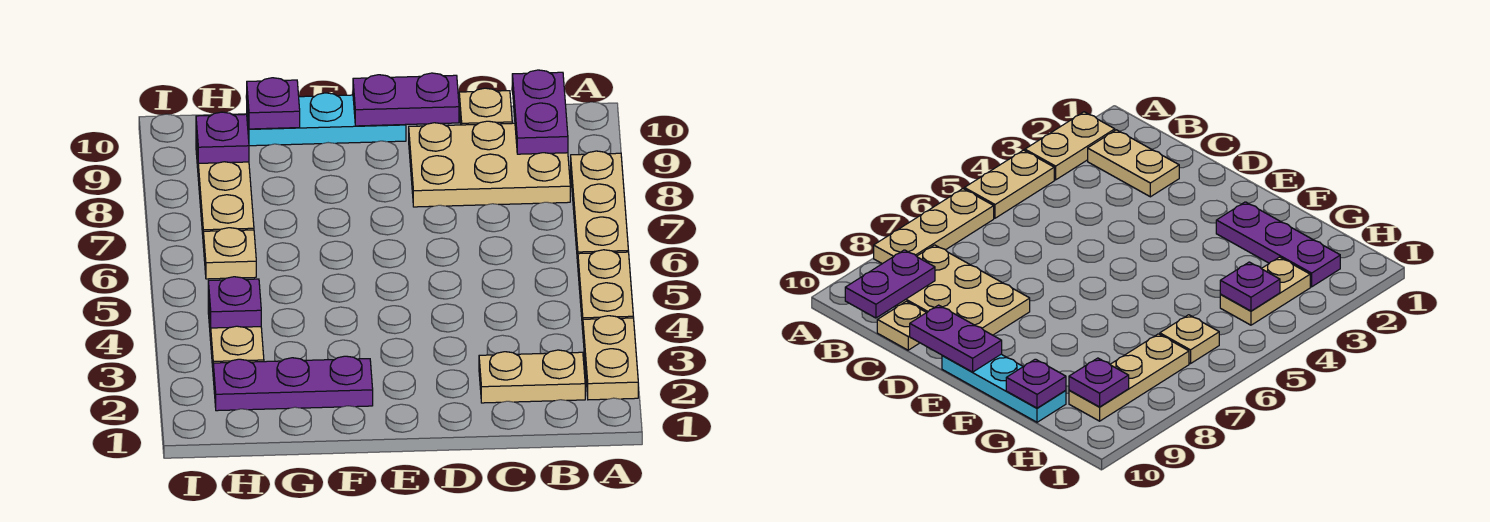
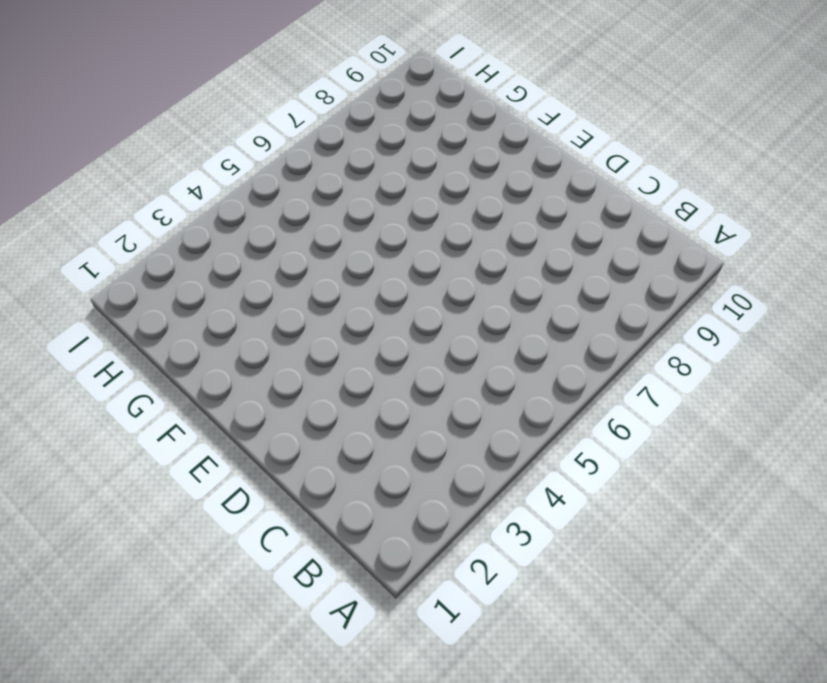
none -> tan 1x2 plate [583,316,638,400]
none -> tan 1x2 plate [578,250,633,330]
none -> tan 1x3 plate [571,151,628,263]

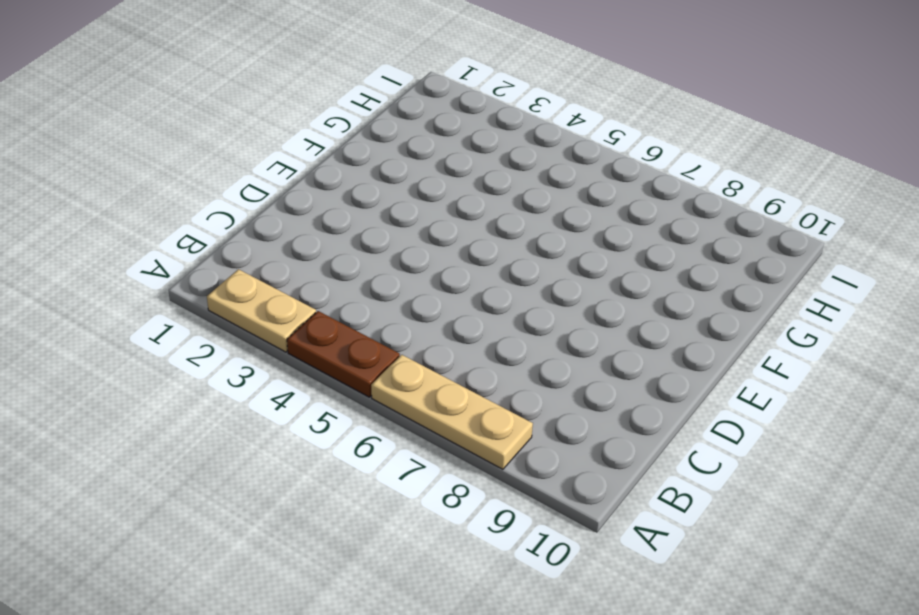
brown 1x2 plate [287,311,400,397] -> tan 1x2 plate [578,250,633,330]
none -> tan 1x2 plate [479,350,585,403]
none -> tan 2x3 plate [409,121,570,207]
none -> tan 1x1 plate [459,88,512,125]

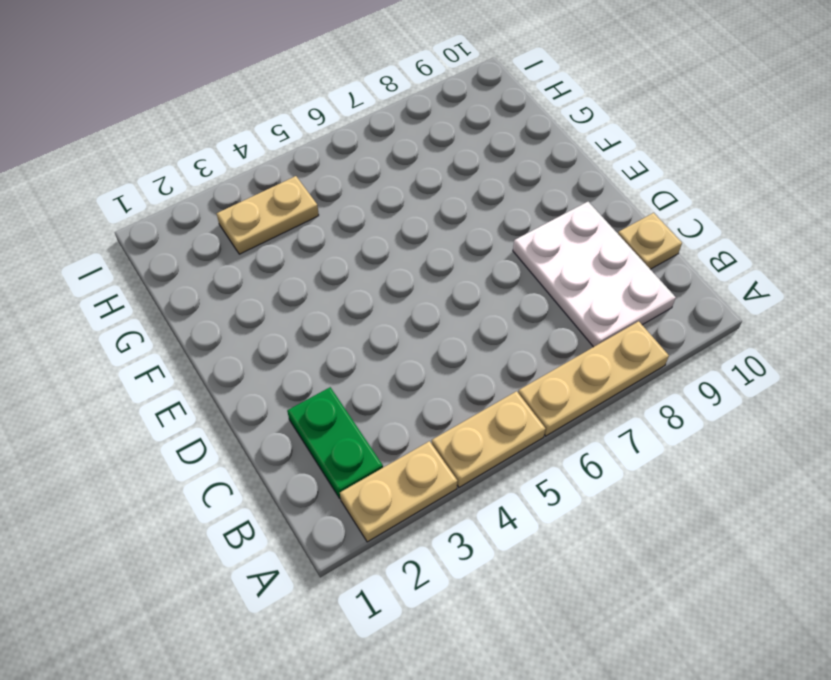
green 1x2 plate [287,387,383,498] -> tan 1x2 plate [479,350,585,403]
white 2x3 plate [513,202,676,347] -> tan 2x3 plate [409,121,570,207]
none -> cyan 1x3 plate [247,93,406,146]
none -> purple 1x3 plate [213,356,373,411]
none -> tan 1x1 plate [203,228,256,279]

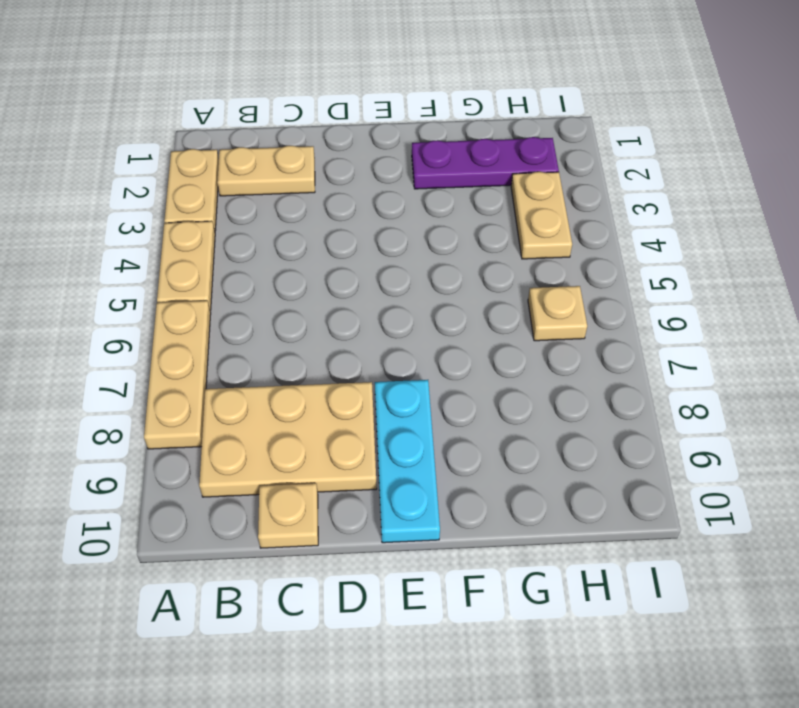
cyan 1x3 plate [375,380,440,543] -> cyan 1x3 plate turned to [247,93,406,146]
none -> tan 1x3 plate [196,138,254,234]
none -> purple 1x2 plate [512,70,568,154]
none -> purple 1x2 plate [353,73,459,126]

